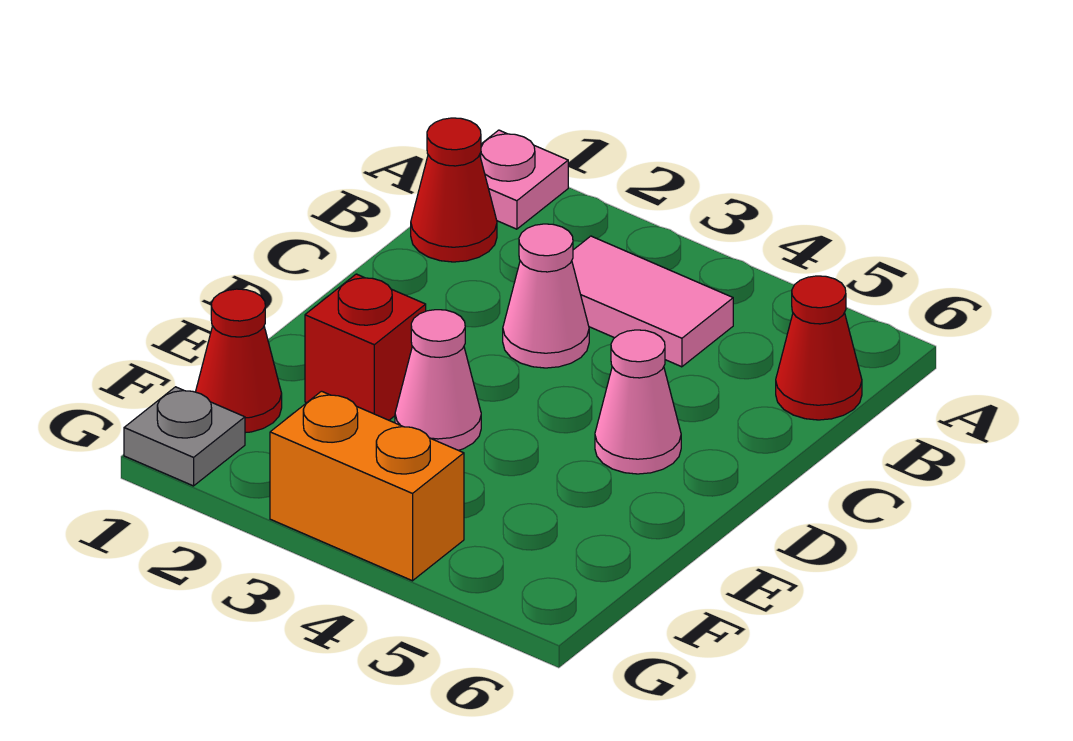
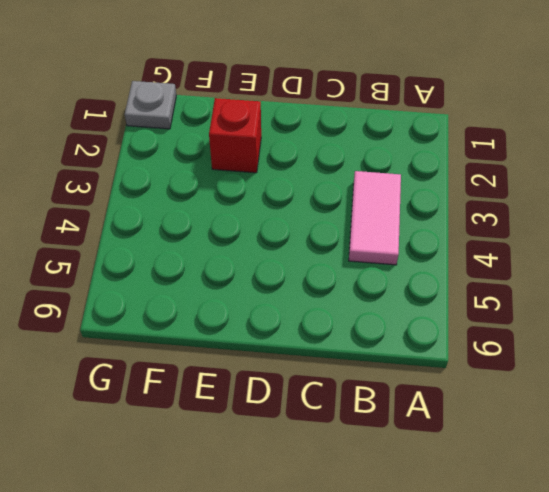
none -> pink 1x1 plate [480,130,568,229]
none -> red 1x1 cone [411,118,497,262]

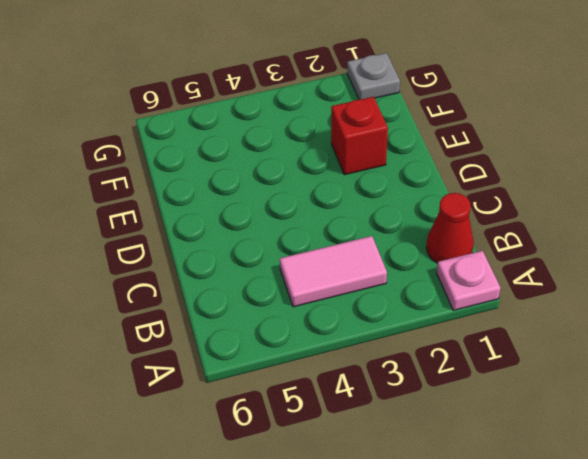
none -> red 1x1 cone [776,276,862,420]
none -> pink 1x1 cone [503,224,589,368]

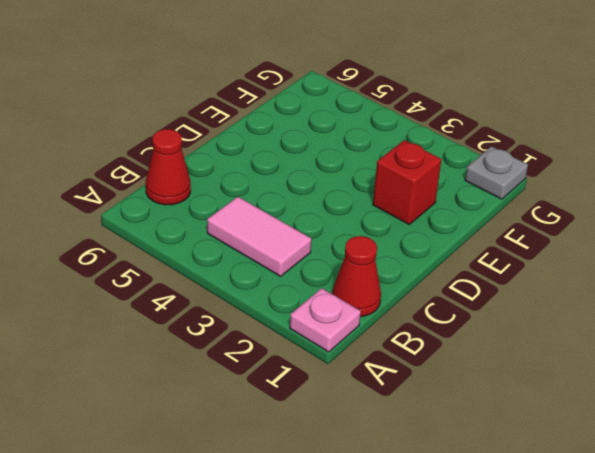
none -> pink 1x1 cone [503,224,589,368]
none -> pink 1x1 cone [595,330,681,474]

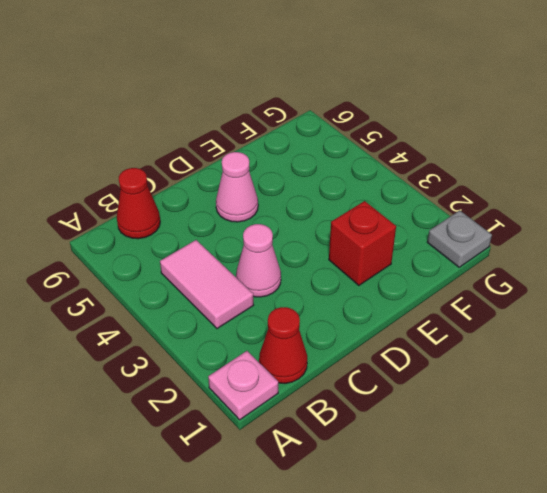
none -> pink 1x1 cone [395,310,481,450]
none -> red 1x1 cone [196,289,282,433]

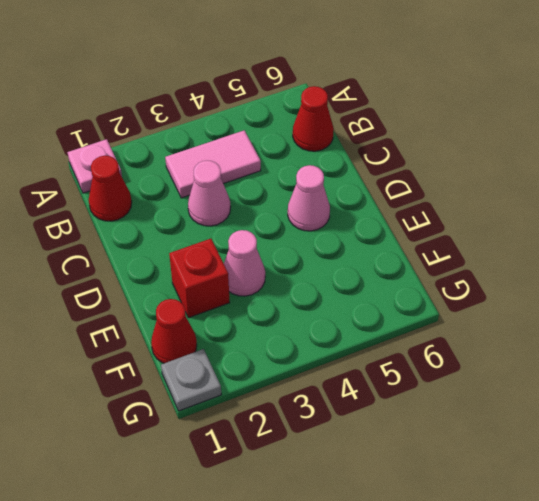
none -> orange 1x2 brick [270,391,464,581]

